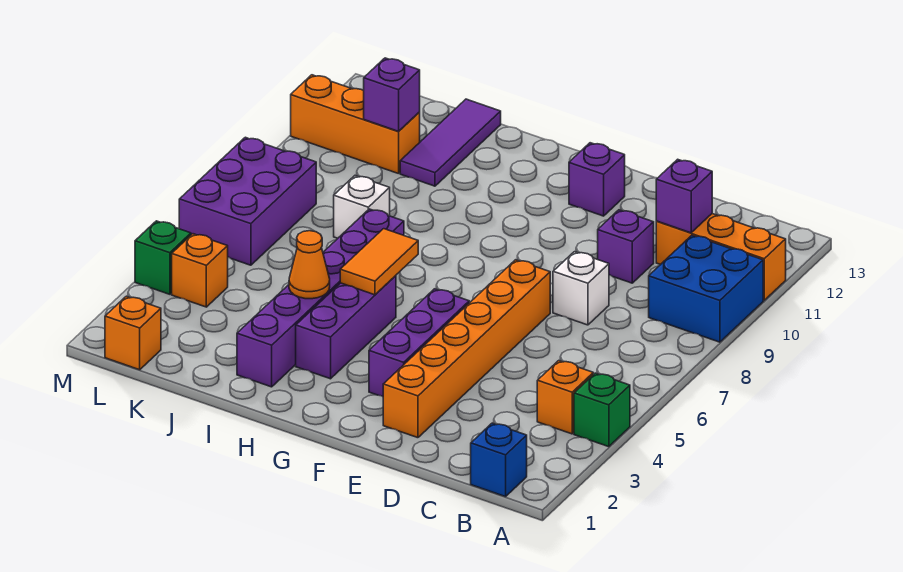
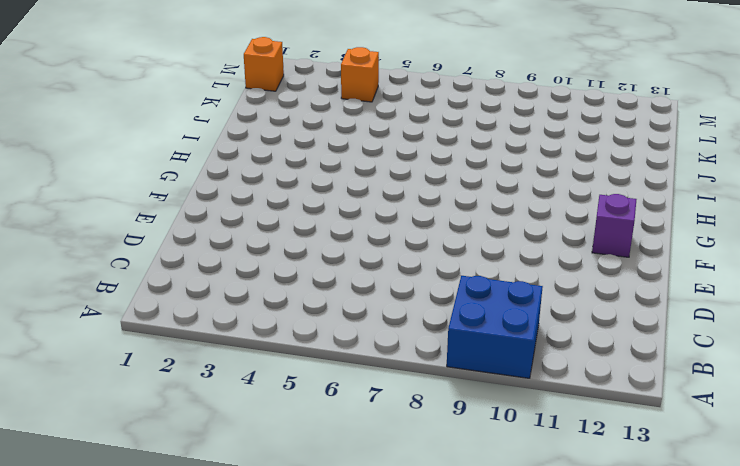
none -> green 1x1 brick [574,373,630,447]
none -> orange 1x3 brick [656,214,786,300]
none -> blue 1x1 brick [471,423,527,497]

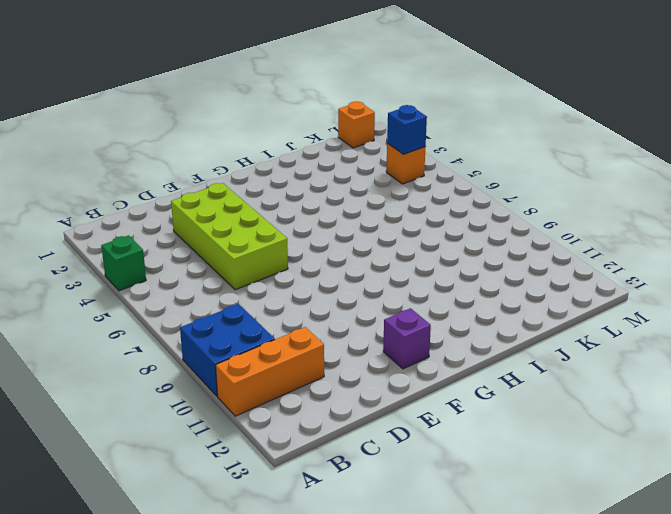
lime 2x4 brick [171,183,288,290] -> orange 1x6 brick [383,260,550,438]
blue 1x1 brick [387,105,427,154] -> blue 1x1 brick moved to [471,423,527,497]
none -> orange 1x1 brick [537,361,593,434]
none -> white 1x1 brick [553,252,609,325]
none -> purple 1x1 brick [598,210,654,283]

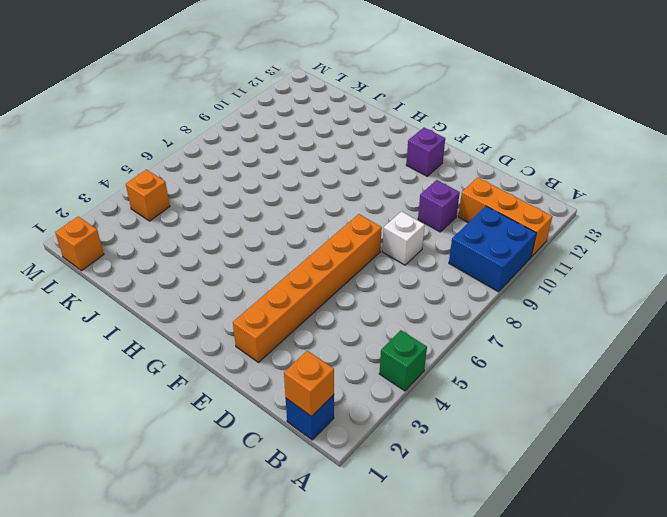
orange 1x1 brick [284,351,334,417] -> orange 1x1 brick moved to [537,361,593,434]
none -> purple 1x3 brick [369,289,469,397]
none -> purple 1x3 brick [296,276,396,379]
none -> purple 1x6 brick [237,209,404,387]

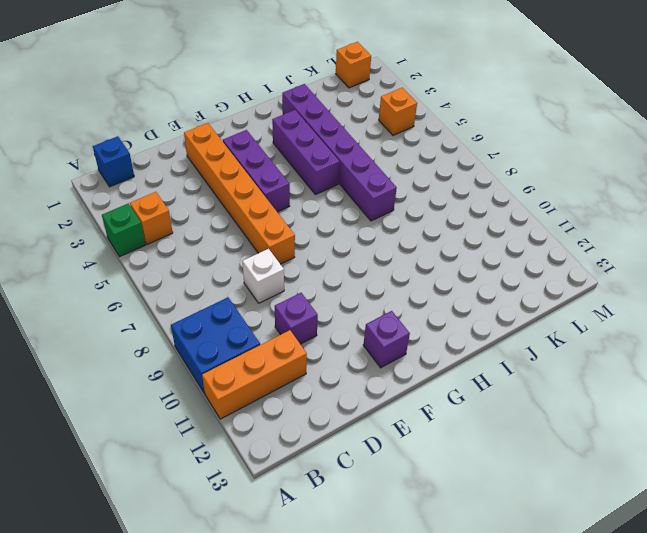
none -> white 1x1 brick [334,176,390,238]
none -> purple 1x3 tile [400,99,501,186]
none -> orange 1x3 brick [291,75,420,174]

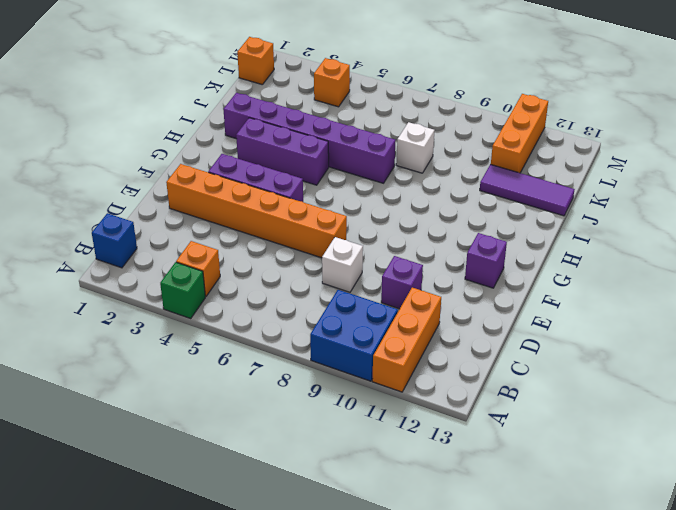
none -> purple 2x3 brick [179,137,316,265]
none -> green 1x1 brick [135,221,191,294]
none -> purple 1x1 brick [656,159,712,233]

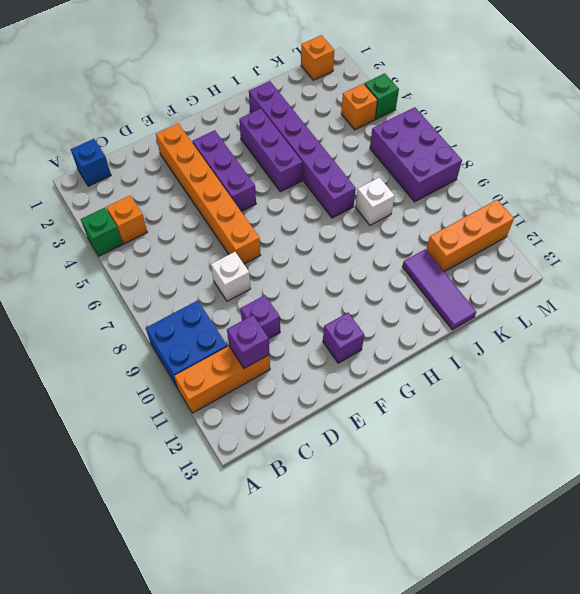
none -> orange 1x2 tile [340,229,418,295]
none -> orange 1x1 cone [289,231,330,299]
none -> purple 1x1 brick [364,58,420,131]

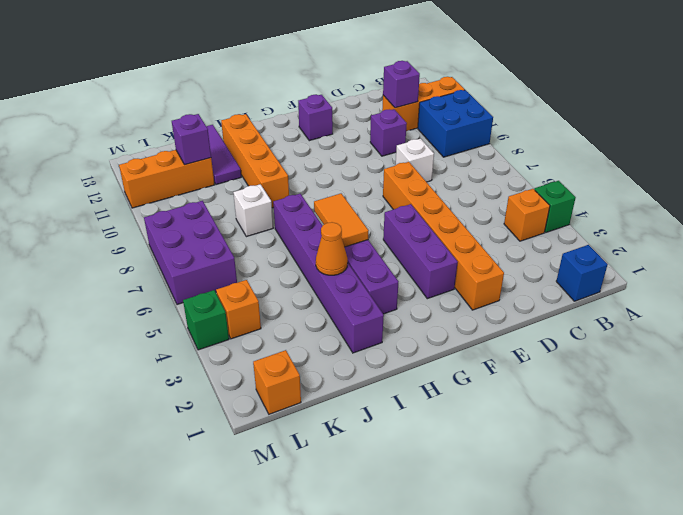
orange 1x4 brick [221,114,289,208] -> none

